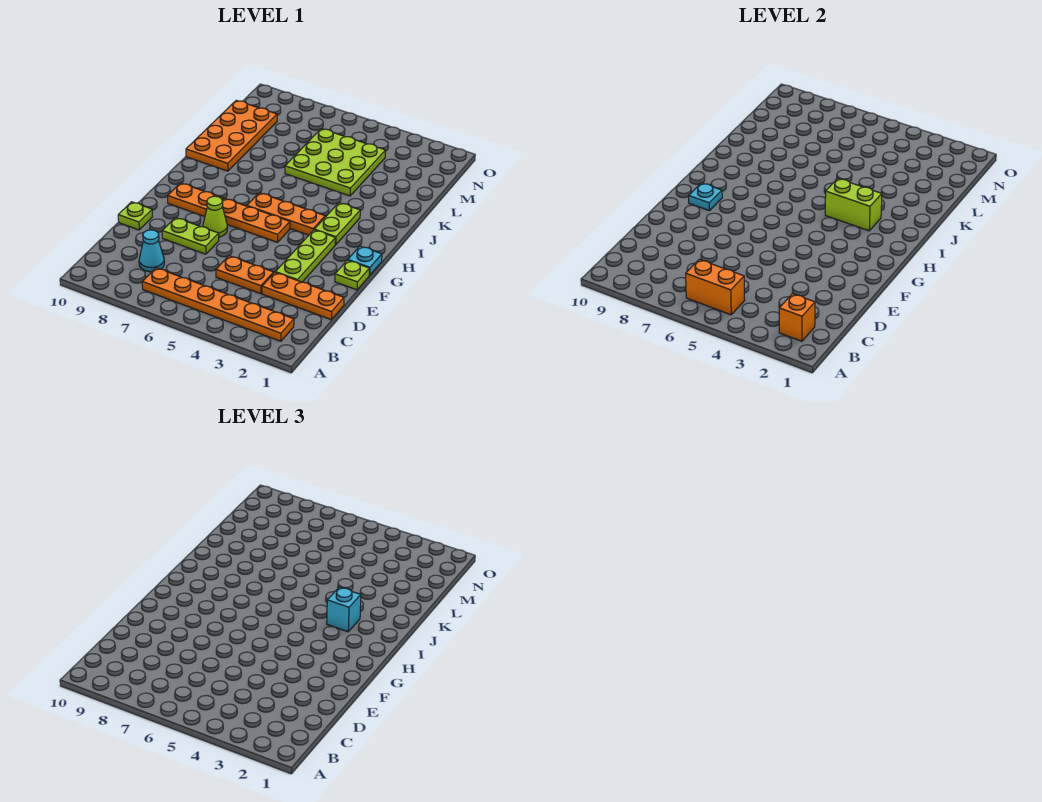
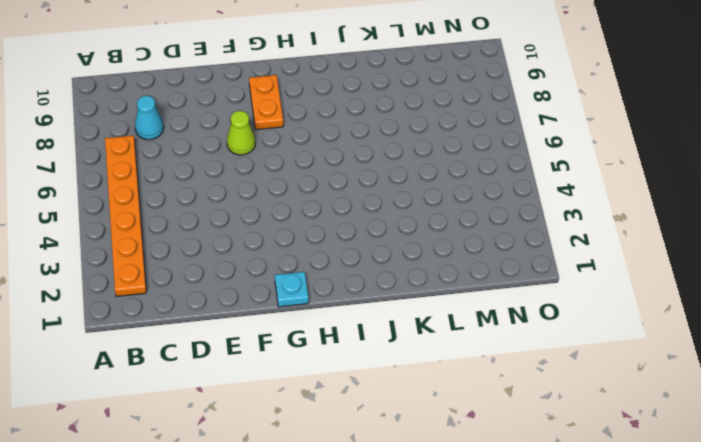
none -> orange 1x3 plate [262,273,344,319]
none -> orange 1x2 plate [216,256,274,294]
none -> lime 1x3 plate [275,230,336,282]

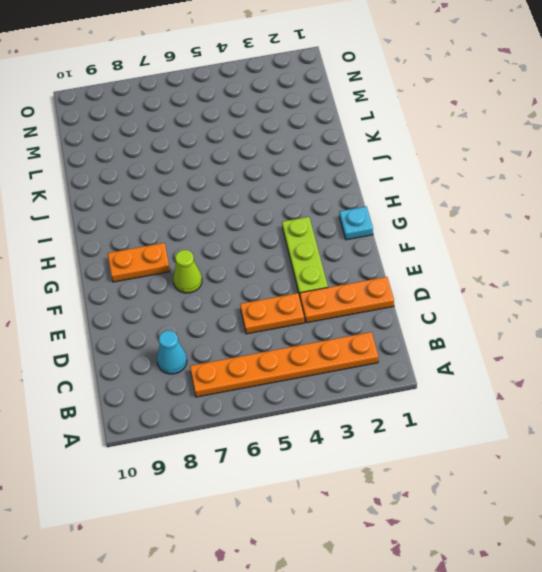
none -> lime 1x2 plate [162,218,219,254]
none -> lime 1x1 plate [118,202,152,230]
none -> lime 1x1 plate [335,260,369,290]

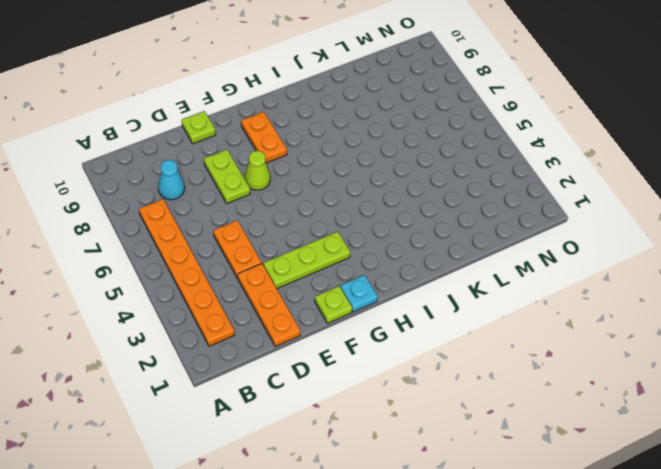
none -> orange 1x3 plate [222,198,290,242]
none -> lime 1x2 plate [314,203,360,245]
none -> orange 1x3 plate [247,193,325,235]

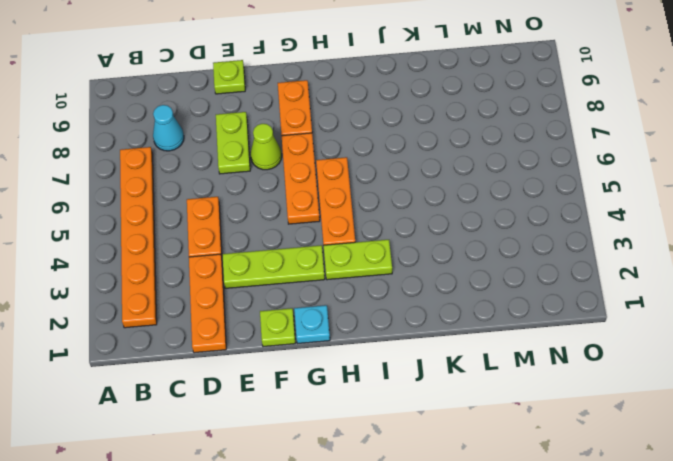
none -> orange 2x4 plate [186,100,277,171]
none -> lime 3x3 plate [285,129,386,196]
none -> orange 1x1 brick [779,294,815,341]

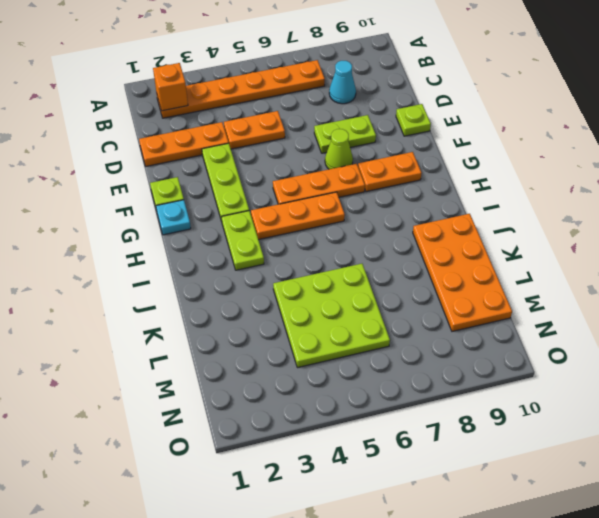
none -> orange 1x2 brick [686,259,745,315]
none -> cyan 1x1 plate [689,183,722,211]
none -> lime 1x2 brick [825,178,882,231]

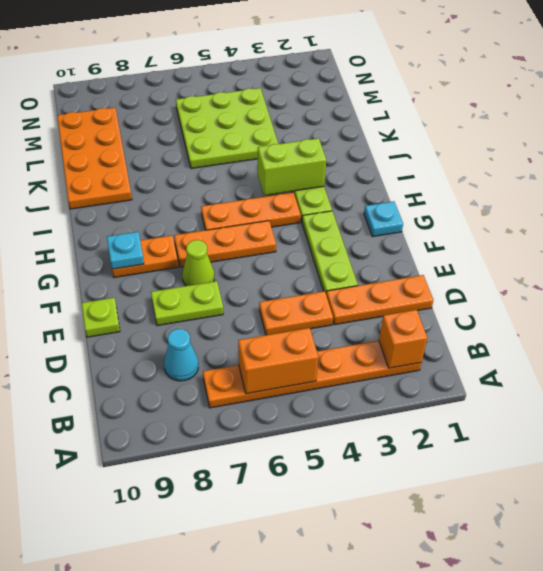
none -> lime 1x1 plate [335,260,369,290]
none -> cyan 1x1 brick [327,587,361,632]

